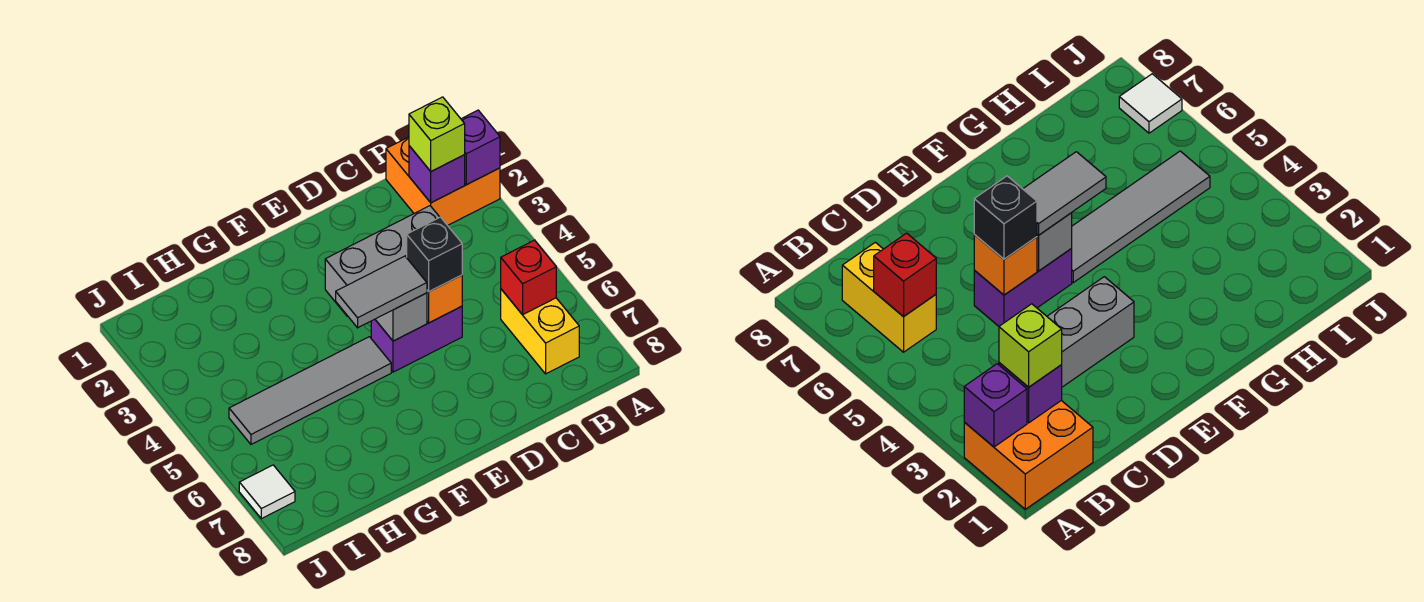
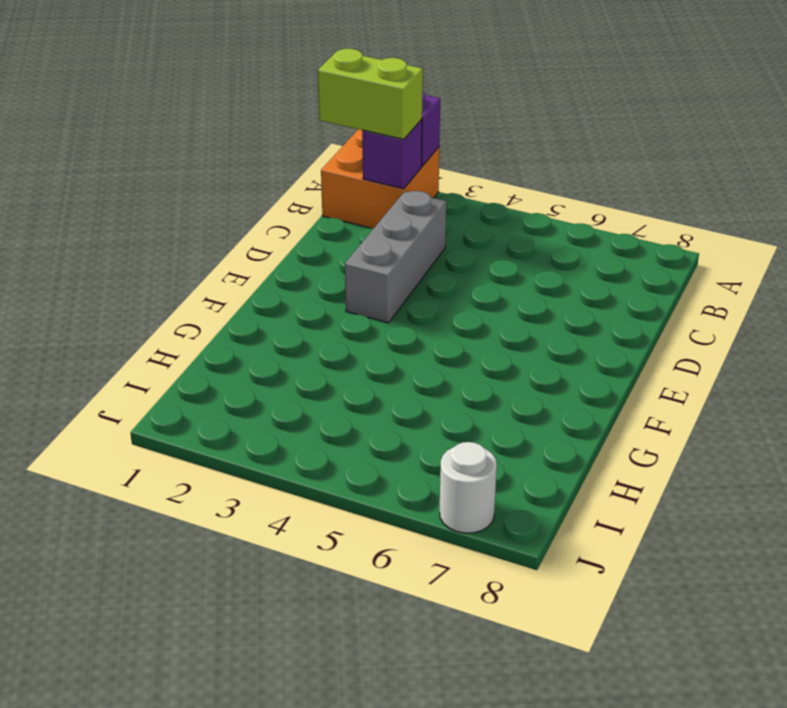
lime 1x2 brick [318,49,423,139] -> lime 1x1 brick [409,97,465,171]
white 1x1 round brick [440,442,497,533] -> white 1x1 tile [239,465,295,519]
none -> yellow 1x2 brick [501,289,579,374]
none -> purple 1x2 brick [371,306,462,372]
none -> grey 1x4 tile [229,337,391,444]

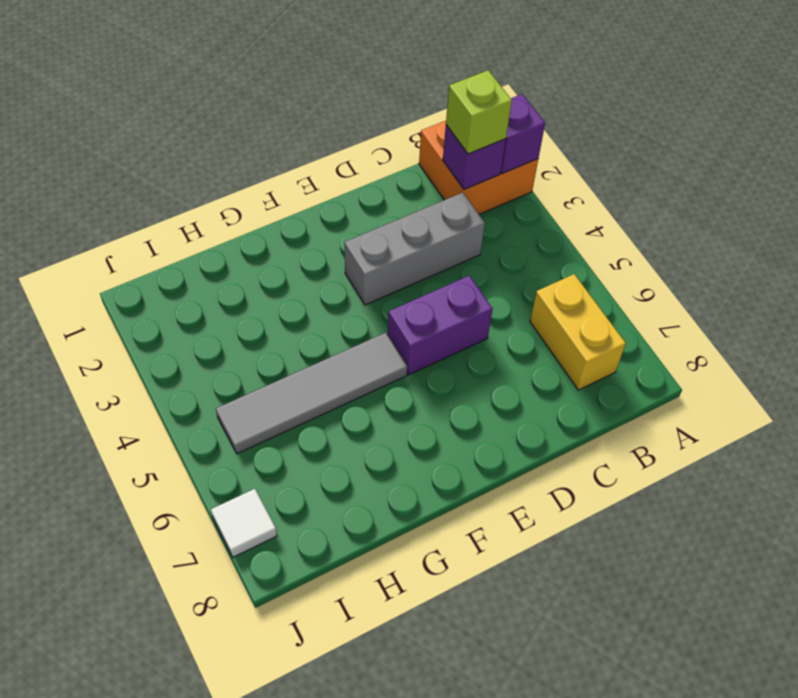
none -> red 1x1 brick [501,240,556,315]
none -> orange 1x1 brick [427,275,462,323]
none -> grey 1x1 brick [375,293,427,341]

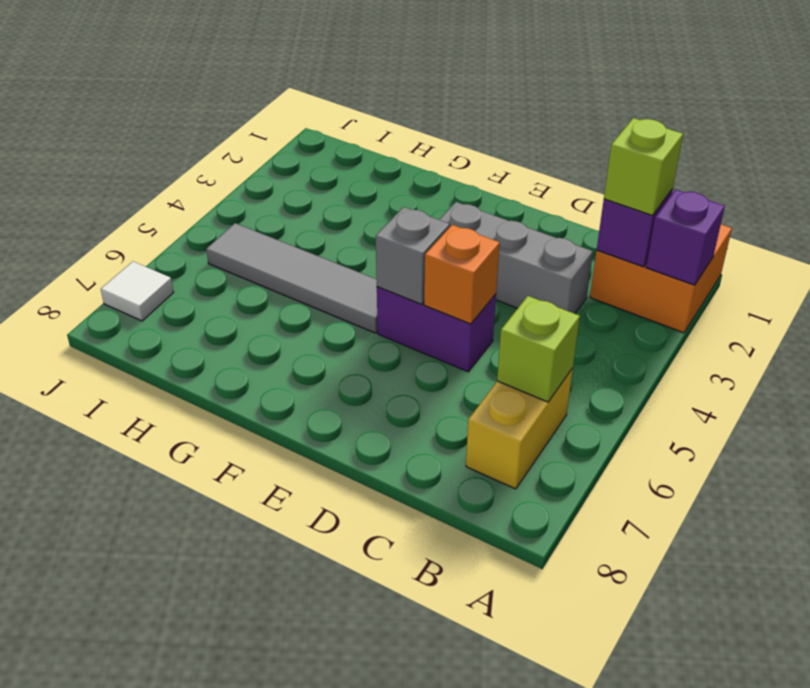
lime 1x1 brick [497,296,580,402] -> red 1x1 brick [501,240,556,315]
none -> black 1x1 brick [407,217,462,292]
none -> grey 1x2 tile [336,256,427,328]

